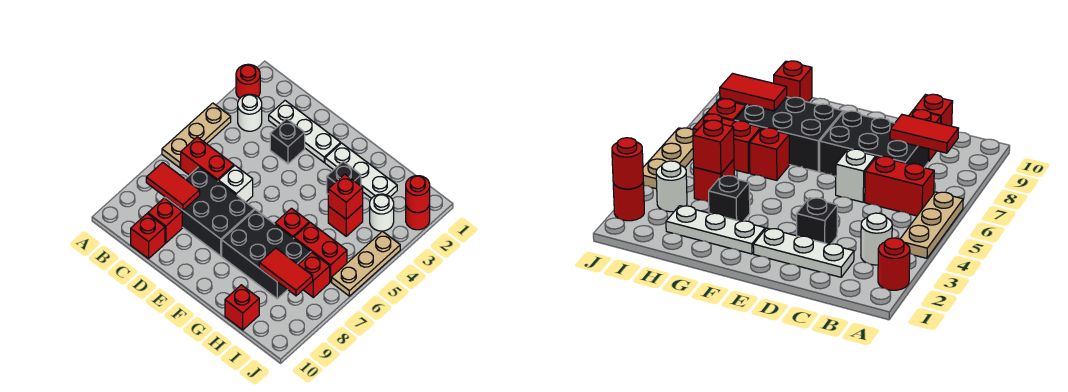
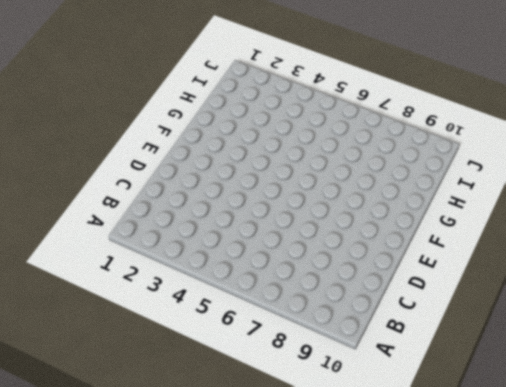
none -> red 1x1 round brick [236,64,260,98]
none -> tan 1x3 plate [162,103,231,168]
none -> white 1x1 round brick [238,94,262,131]

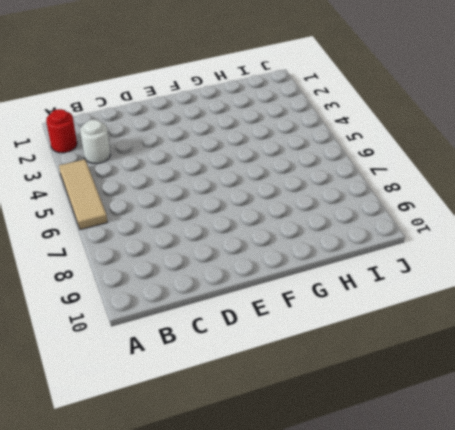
tan 1x3 tile [59,159,108,230] -> tan 1x3 plate [162,103,231,168]
none -> red 1x2 brick [181,137,234,181]
none -> white 1x3 plate [269,101,341,162]
none -> black 2x3 brick [165,167,254,256]

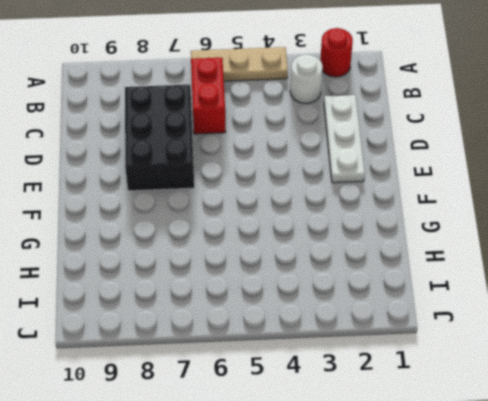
none -> red 1x1 brick [148,198,182,243]
none -> red 1x1 brick [131,214,165,259]
none -> black 1x1 brick [270,119,305,164]

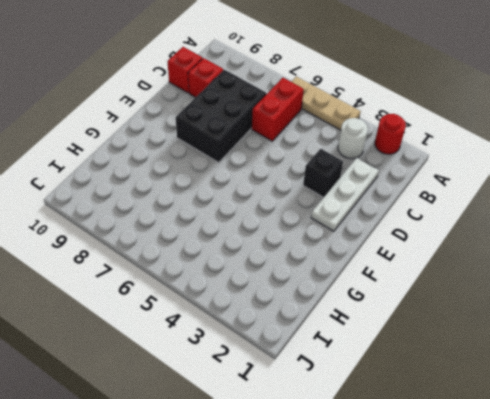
none -> white 1x1 brick [218,166,253,202]
none -> white 1x3 plate [325,143,397,199]
none -> black 2x3 brick [222,210,311,299]

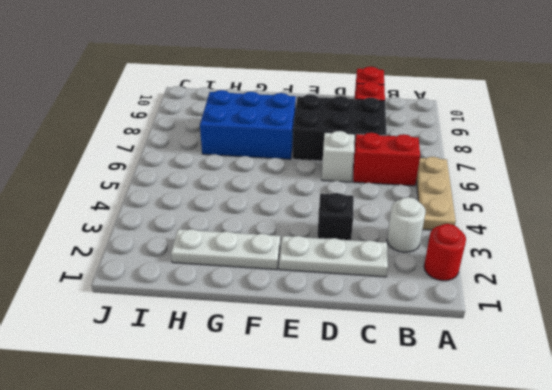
blue 2x3 brick [200,90,296,159] -> black 2x3 brick [222,210,311,299]
none -> black 1x1 brick [327,162,361,194]
none -> red 1x1 brick [275,208,309,238]
none -> red 1x1 brick [328,205,363,236]

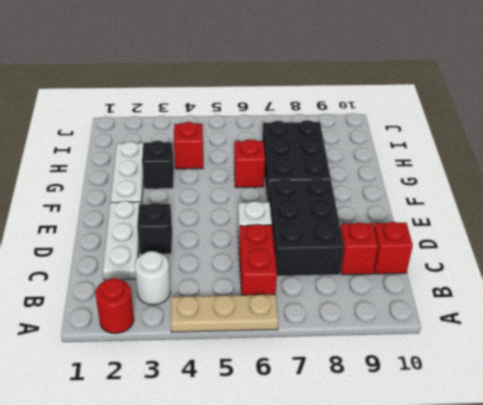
none -> red 1x2 brick [294,223,347,282]
none -> red 1x1 brick [225,285,259,330]
none -> white 1x1 round brick [370,194,394,231]

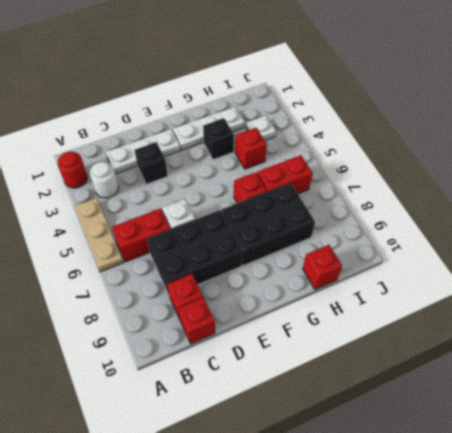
white 1x1 plate [246,116,276,140] -> white 1x1 round brick [370,194,394,231]
none -> red 1x1 brick [298,253,330,297]
none -> red 1x1 round brick [406,205,430,230]
none -> tan 1x3 plate [332,231,400,296]

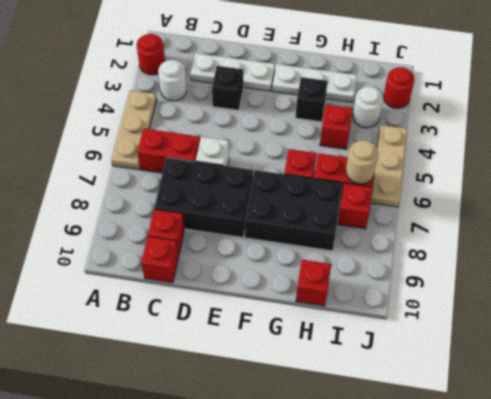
tan 1x1 round brick [346,140,378,184] -> none
none -> red 1x2 tile [146,162,200,210]
none -> red 1x1 brick [328,174,363,219]
none -> red 1x2 tile [259,248,313,296]

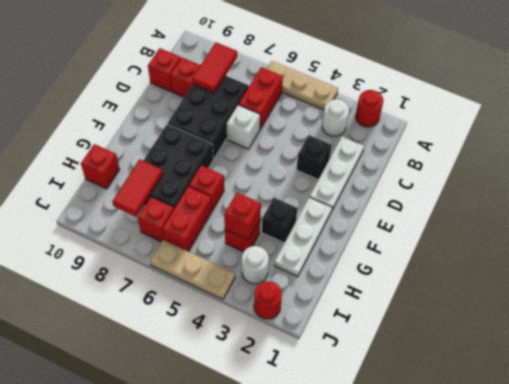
none -> red 1x1 round brick [406,176,430,213]

